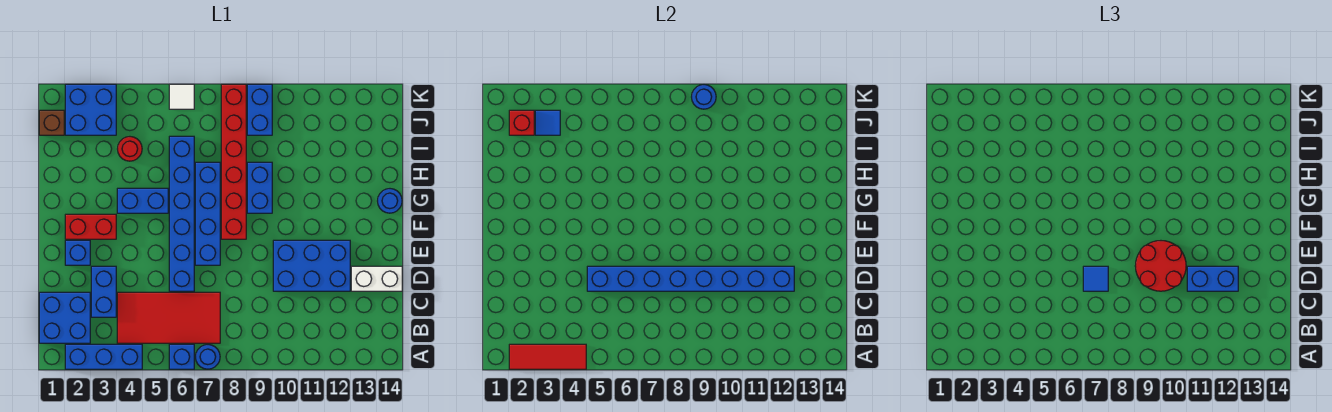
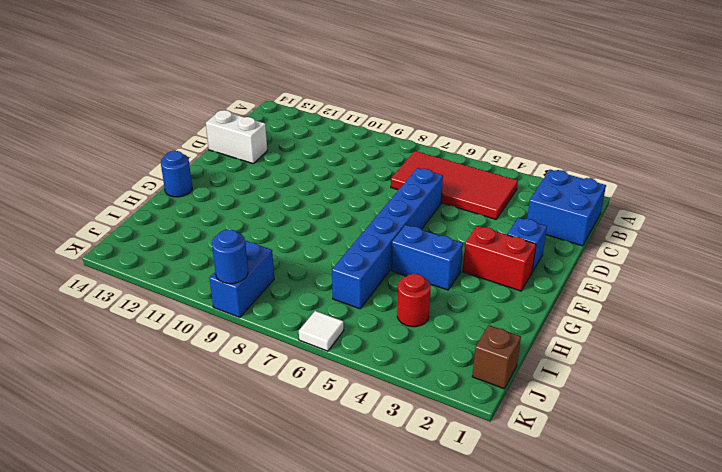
none -> blue 1x3 brick [65,344,142,369]
none -> blue 1x1 brick [169,344,194,369]
none -> blue 1x1 round brick [196,345,220,369]

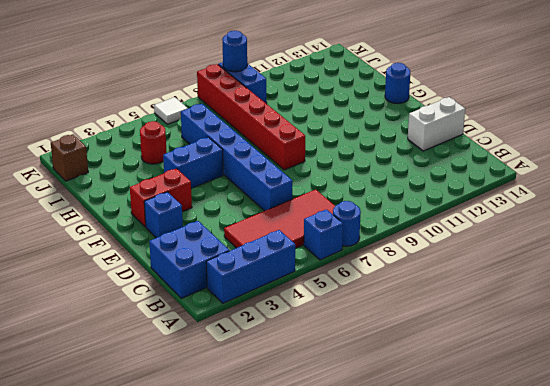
none -> blue 1x2 brick [91,266,116,317]
none -> blue 2x3 brick [273,240,350,291]
none -> blue 1x4 brick [195,162,220,265]

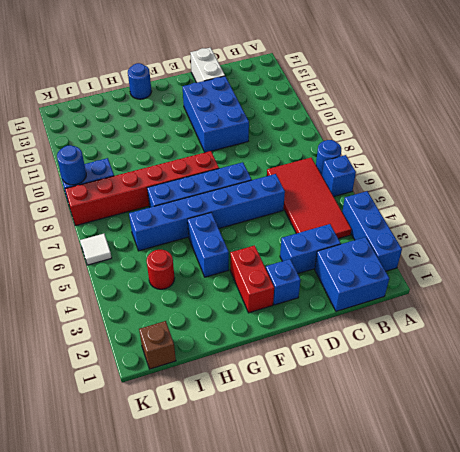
none -> blue 1x2 brick [247,162,272,213]
none -> blue 2x2 brick [65,84,116,135]
none -> red 1x3 tile [509,344,586,369]

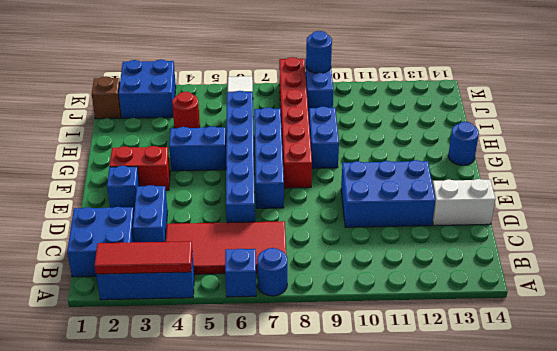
none -> blue 1x8 brick [587,266,794,291]
none -> red 1x1 brick [509,110,534,135]
none -> blue 1x1 tile [535,110,560,135]

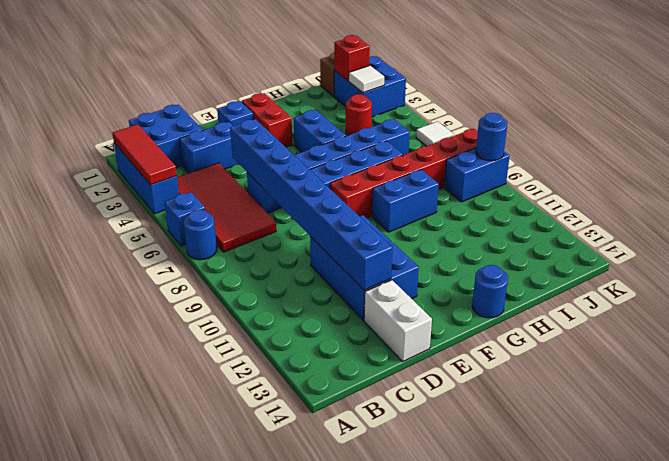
white 1x1 tile [349,65,384,93] -> blue 1x1 tile [535,110,560,135]
none -> blue 1x1 tile [1083,266,1108,291]
none -> red 2x2 round brick [1135,241,1186,291]
none -> blue 1x2 brick [1187,266,1238,291]

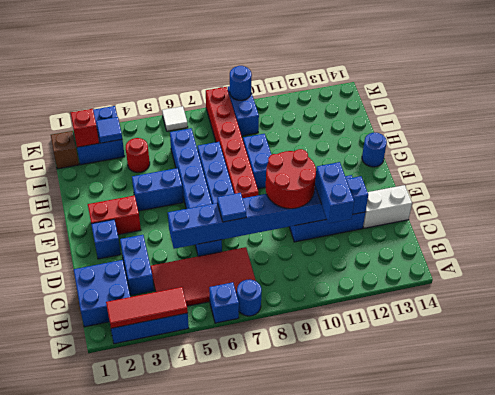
blue 1x2 brick [315,162,354,223] -> blue 1x2 brick turned to [1187,266,1238,291]

